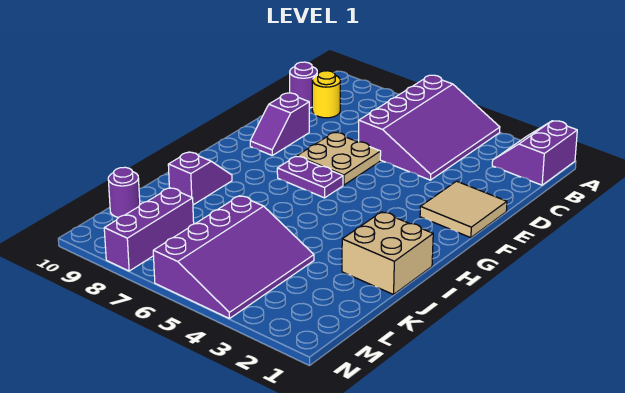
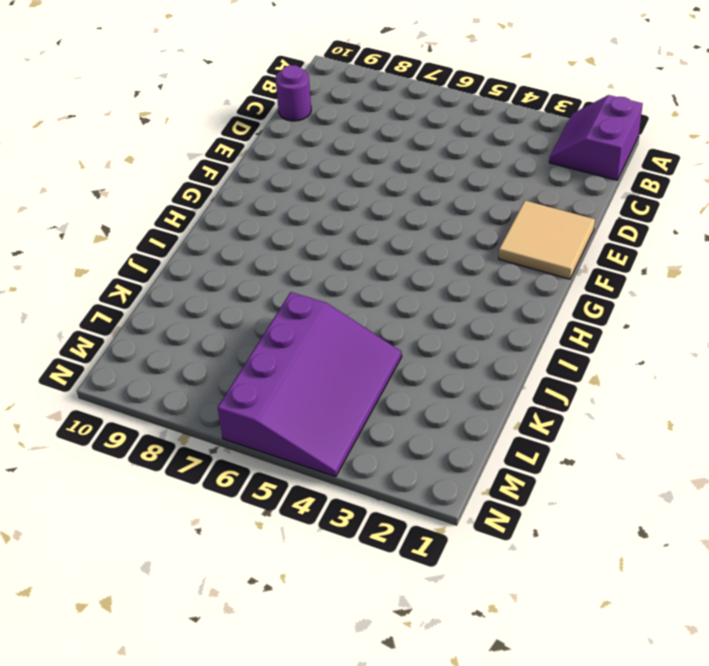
none -> purple 3x4 slope [359,75,500,180]
none -> yellow 1x1 round brick [312,71,340,118]
none -> tan 2x2 plate [297,132,381,185]

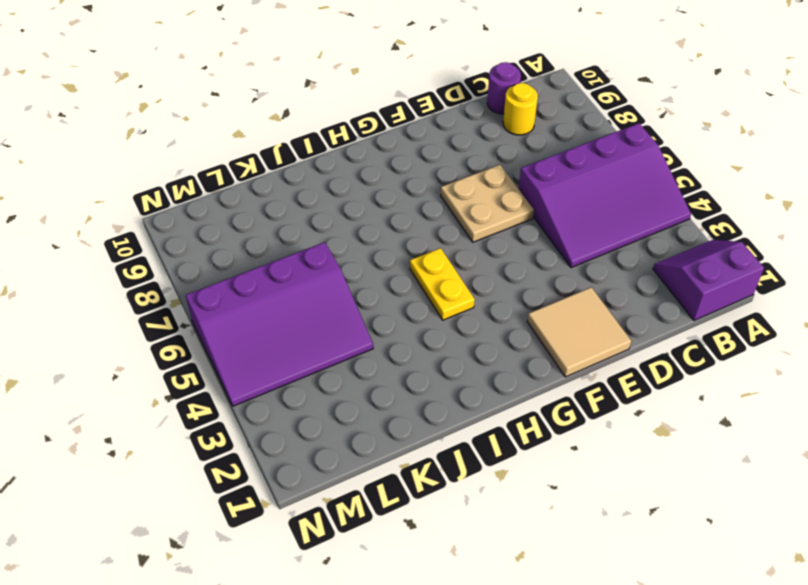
yellow 1x2 plate [410,248,475,320] -> none
none -> purple 1x2 slope [250,93,309,155]
none -> purple 1x2 plate [277,157,343,198]
none -> tan 2x2 brick [342,212,433,295]

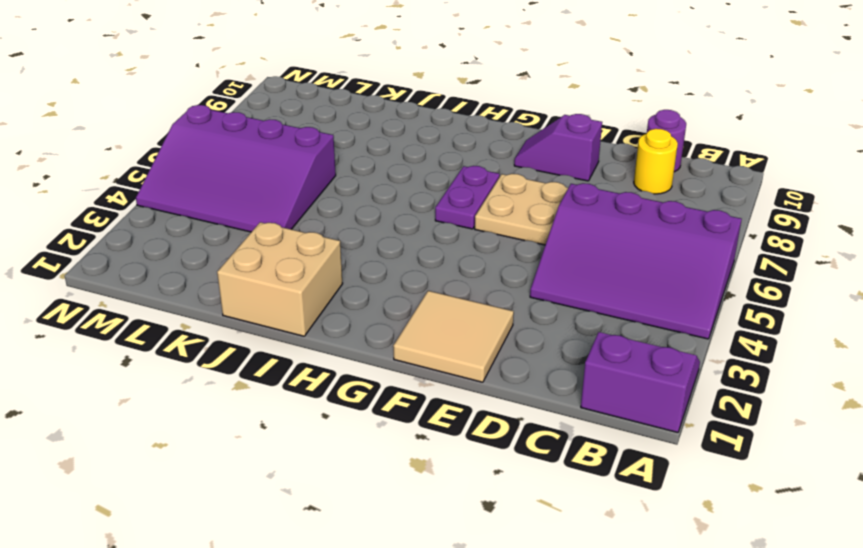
none -> purple 1x2 slope [168,152,232,205]
none -> purple 1x3 brick [104,188,194,271]
none -> purple 1x1 round brick [108,167,140,218]

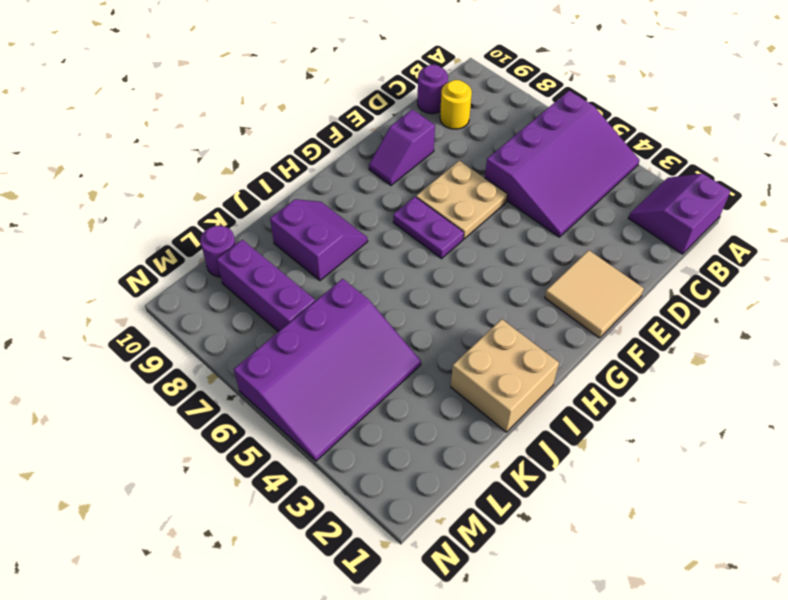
purple 2x2 slope [270,199,368,281] -> purple 1x2 slope [168,152,232,205]
purple 1x3 brick [217,240,315,332] -> purple 1x3 brick turned to [104,188,194,271]

